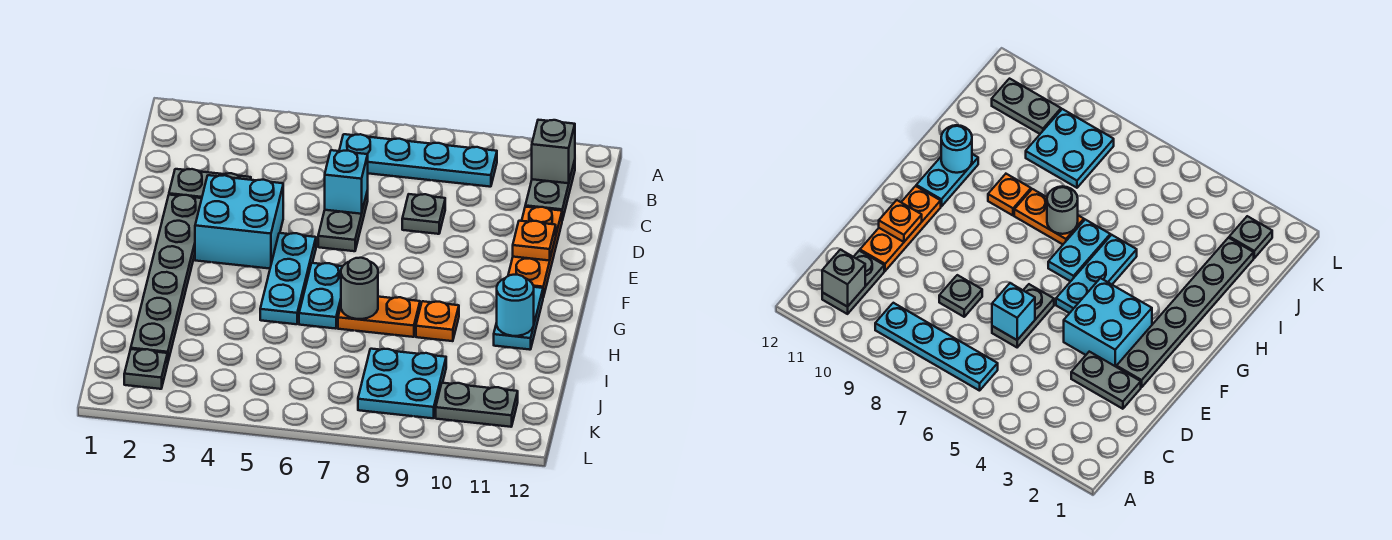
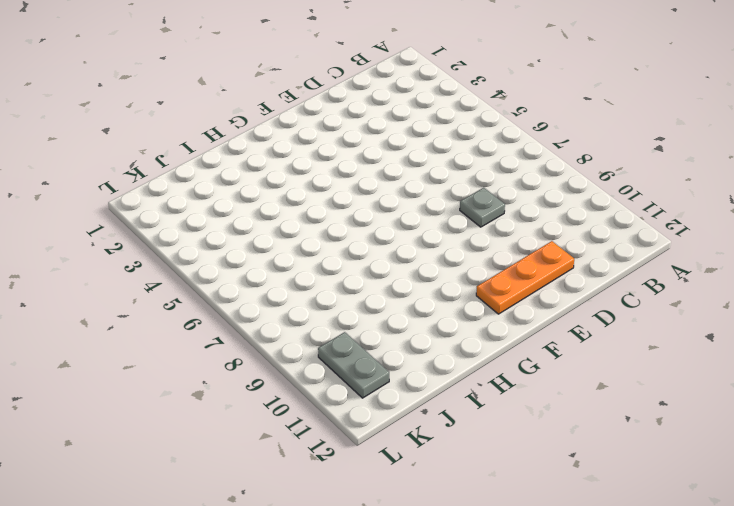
none -> cyan 1x4 plate [339,134,497,187]
none -> grey 1x2 plate [525,160,575,220]
none -> grey 1x2 plate [169,169,251,198]

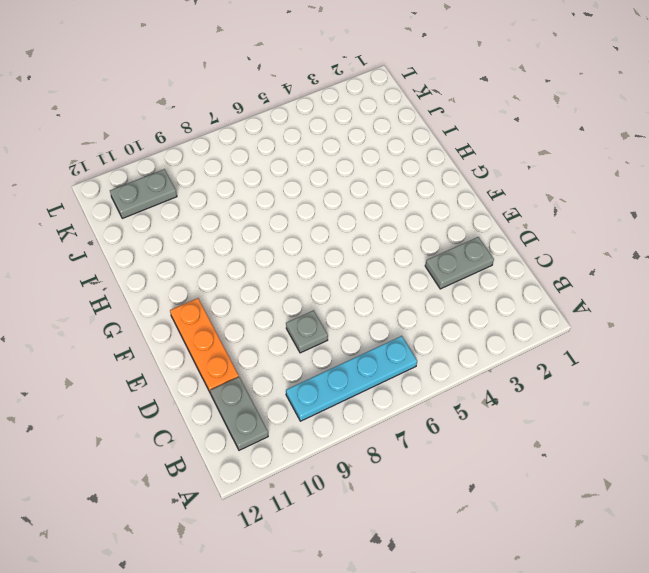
none -> grey 1x2 plate [318,191,368,251]
none -> grey 1x6 plate [131,195,202,361]
none -> cyan 2x2 brick [195,175,283,269]

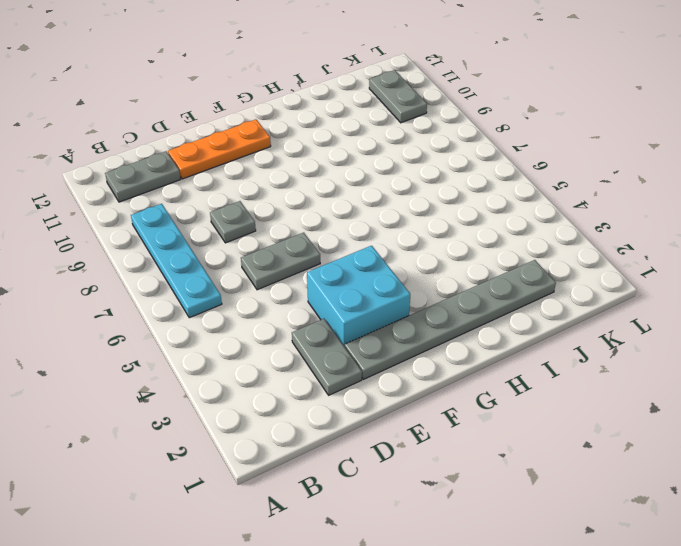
none -> cyan 1x3 plate [260,233,316,324]
none -> cyan 1x2 plate [299,263,342,329]
none -> cyan 1x2 plate [494,287,543,350]

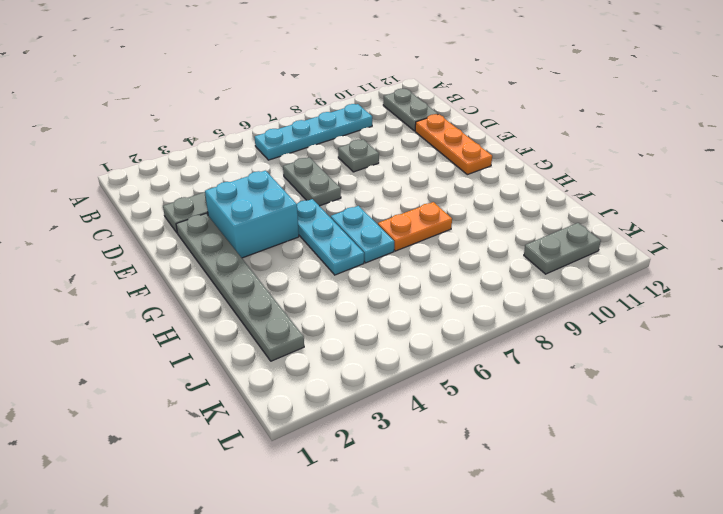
none -> cyan 1x2 plate [494,287,543,350]
none -> orange 1x1 plate [416,301,459,341]
none -> cyan 2x2 plate [358,349,446,418]

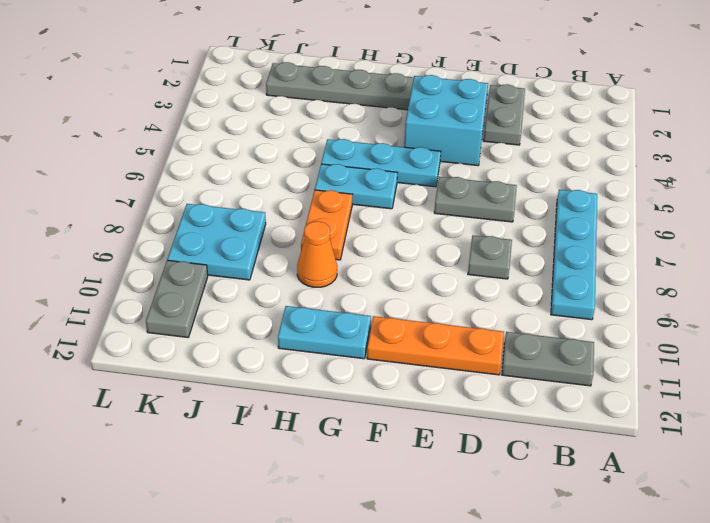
orange 1x1 cone [297,221,337,287] -> orange 1x1 plate [416,301,459,341]
none -> grey 1x1 plate [124,349,168,389]
none -> grey 1x1 brick [532,120,575,183]
none -> cyan 1x1 brick [325,150,368,214]

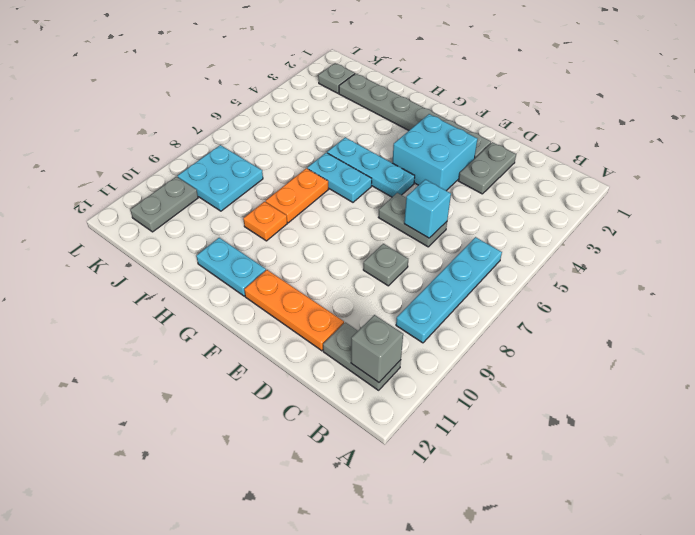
none -> orange 1x1 plate [513,221,556,261]
none -> grey 1x1 round brick [341,258,378,319]
none -> cyan 1x1 round brick [497,275,534,336]

